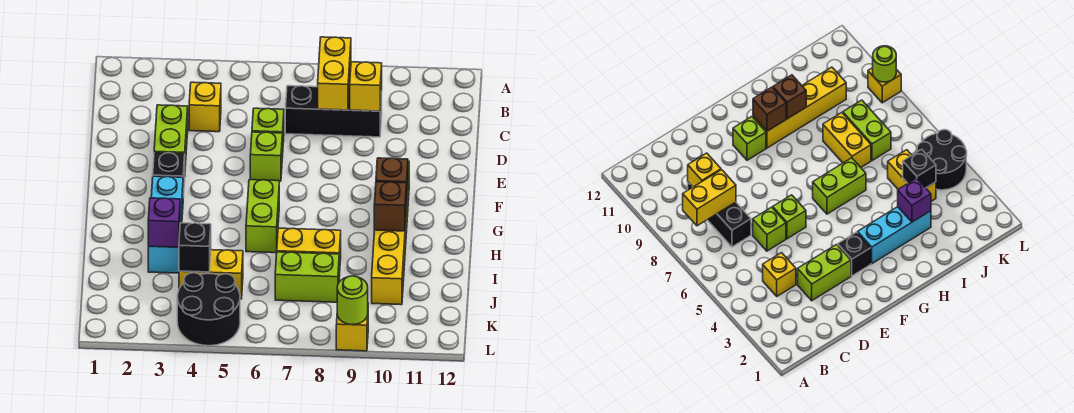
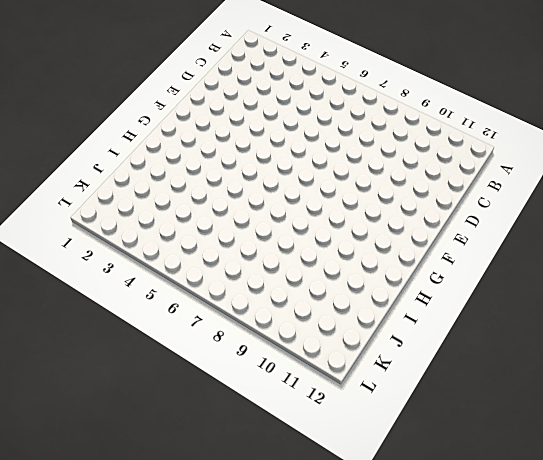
none -> yellow 1x1 brick [189,82,221,132]
none -> black 1x3 brick [285,86,382,137]
none -> lime 1x2 brick [154,105,188,166]

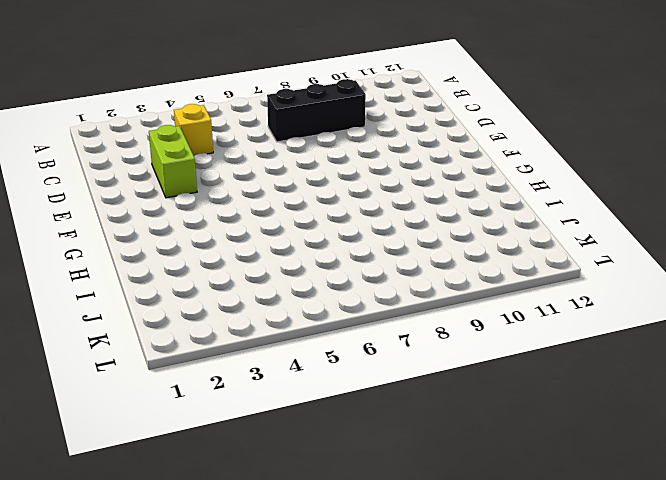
none -> lime 1x1 brick [252,108,284,157]
none -> lime 1x1 brick [250,132,282,181]
none -> black 1x1 brick [153,153,185,198]

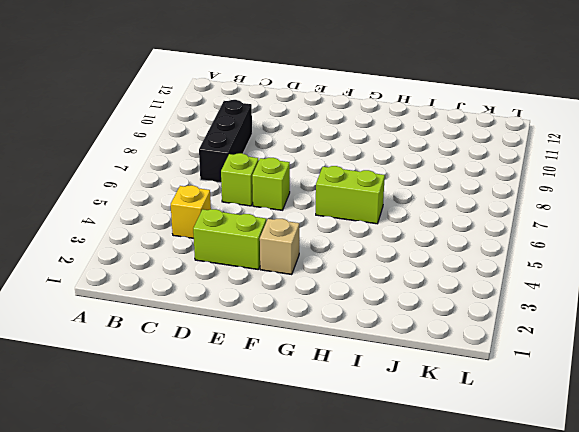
tan 1x1 brick [260,219,299,275] -> black 1x1 brick [153,153,185,198]
none -> lime 1x1 brick [733,117,766,160]
none -> cyan 1x3 brick [148,176,183,273]
none -> yellow 1x4 brick [372,191,408,305]

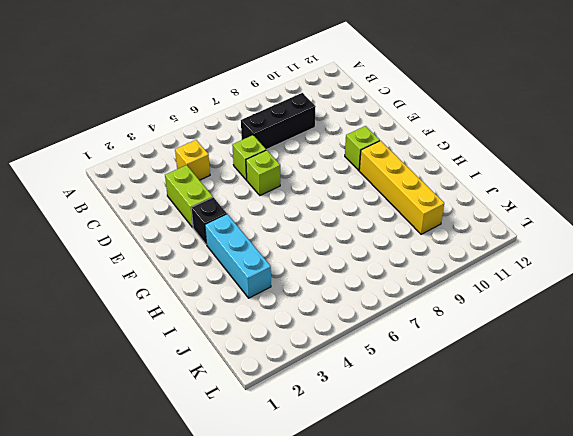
none -> lime 1x2 brick [246,180,279,253]
none -> yellow 1x2 brick [277,228,341,276]
none -> yellow 1x2 brick [179,250,243,299]

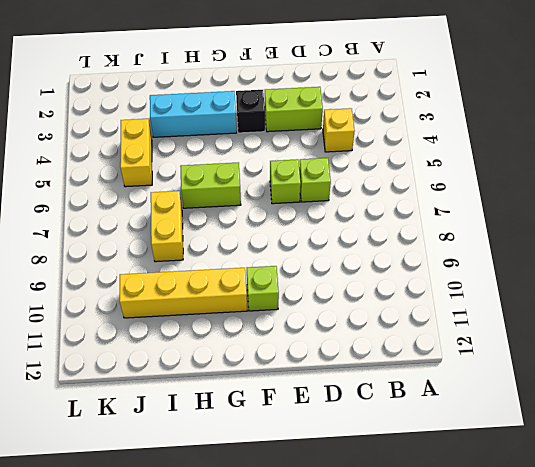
none -> black 1x3 brick [285,86,382,137]
none -> lime 1x2 brick [275,252,339,302]
none -> black 2x2 round brick [177,273,240,346]

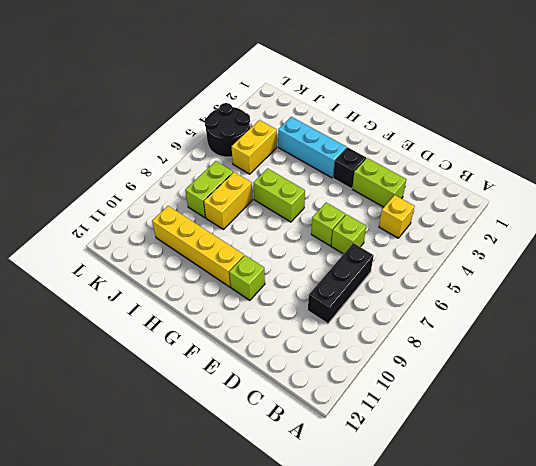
none -> yellow 1x1 brick [336,315,368,351]
none -> yellow 1x2 brick [318,37,351,110]
none -> yellow 1x1 brick [350,62,382,111]

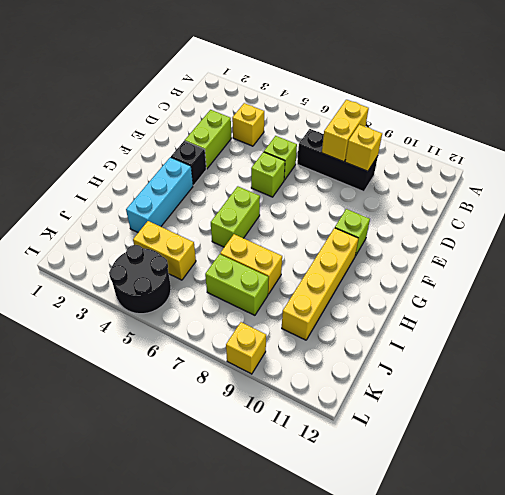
none -> brown 1x1 brick [376,158,408,207]
none -> brown 1x1 brick [374,182,406,231]
none -> purple 1x1 brick [148,198,180,247]

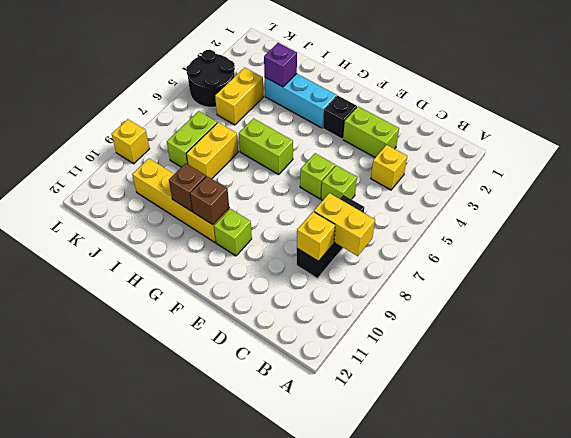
none -> black 1x1 brick [179,223,211,272]
none -> lime 1x1 round brick [337,276,368,325]

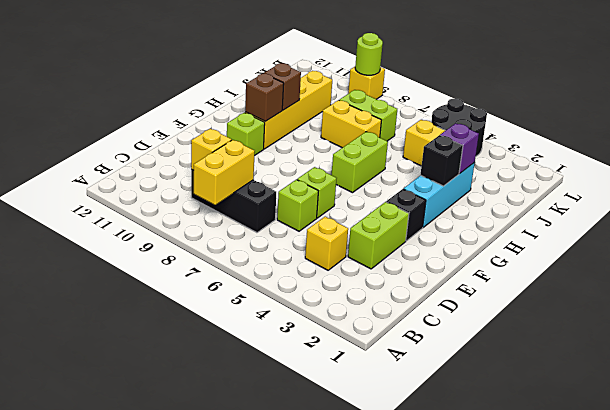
black 1x1 brick [421,135,463,186] -> black 1x1 brick moved to [179,223,211,272]

